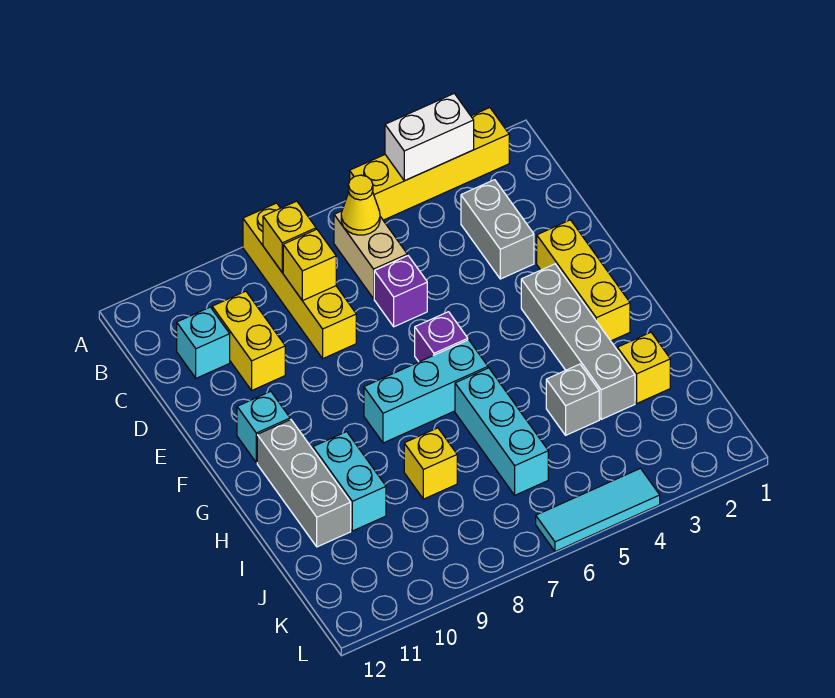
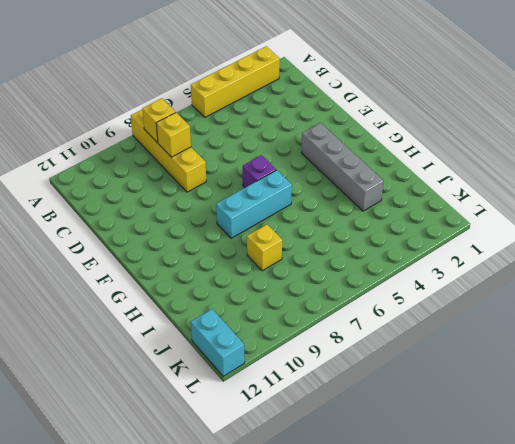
cyan 1x2 brick [191,309,245,376] -> cyan 1x2 brick moved to [313,432,386,531]
none -> tan 1x2 brick [334,211,407,299]
none -> grey 1x2 brick [461,180,534,279]
none -> yellow 1x2 brick [212,291,285,390]

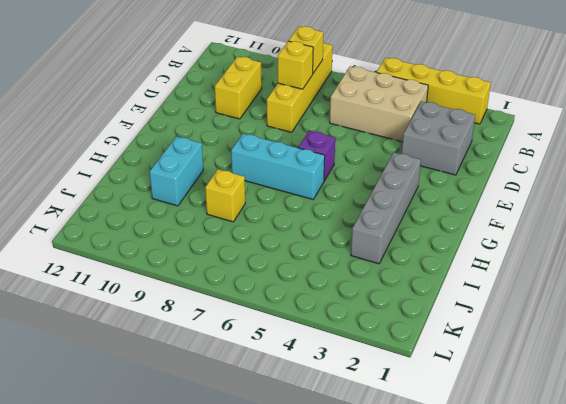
tan 2x3 brick [330,66,428,142] -> tan 1x2 brick [334,211,407,299]
grey 2x2 brick [402,101,475,175] -> grey 1x2 brick [461,180,534,279]
none -> cyan 1x1 brick [177,307,230,378]
none -> purple 1x1 brick [374,256,427,327]
none -> yellow 1x3 brick [537,220,630,341]

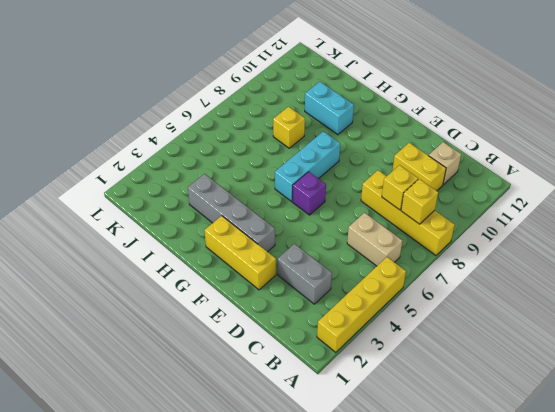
tan 1x1 brick [429,142,461,185] -> cyan 1x1 brick [177,307,230,378]
none -> purple 1x1 brick [374,256,427,327]
none -> cyan 1x1 brick [237,391,290,463]
none -> grey 1x3 brick [257,420,351,547]

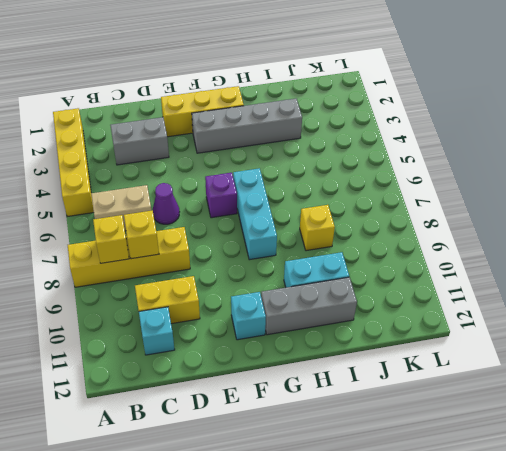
purple 1x1 cone [153,183,179,224] -> purple 1x1 brick [374,256,427,327]
none -> cyan 1x3 brick [455,368,548,495]
none -> yellow 1x1 brick [617,332,670,403]
none -> grey 1x1 brick [546,364,599,435]

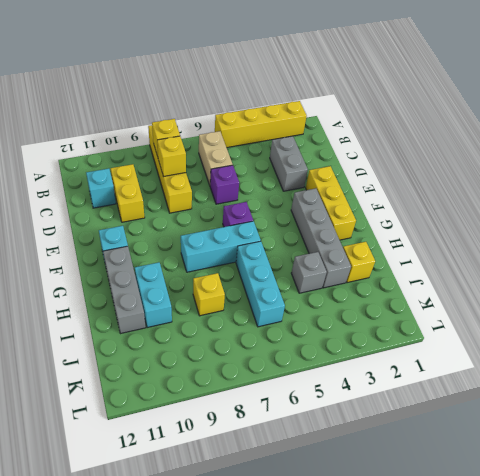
none -> cyan 1x3 tile [536,468,660,551]
none -> white 1x2 brick [385,93,474,181]
none -> yellow 1x1 cone [341,175,380,235]

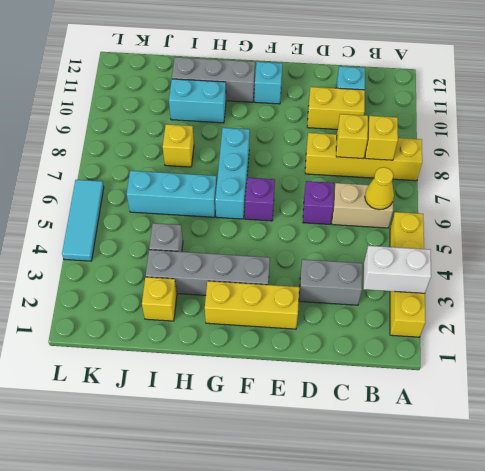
white 1x2 brick [364,246,431,293] -> white 1x2 brick turned to [385,93,474,181]

